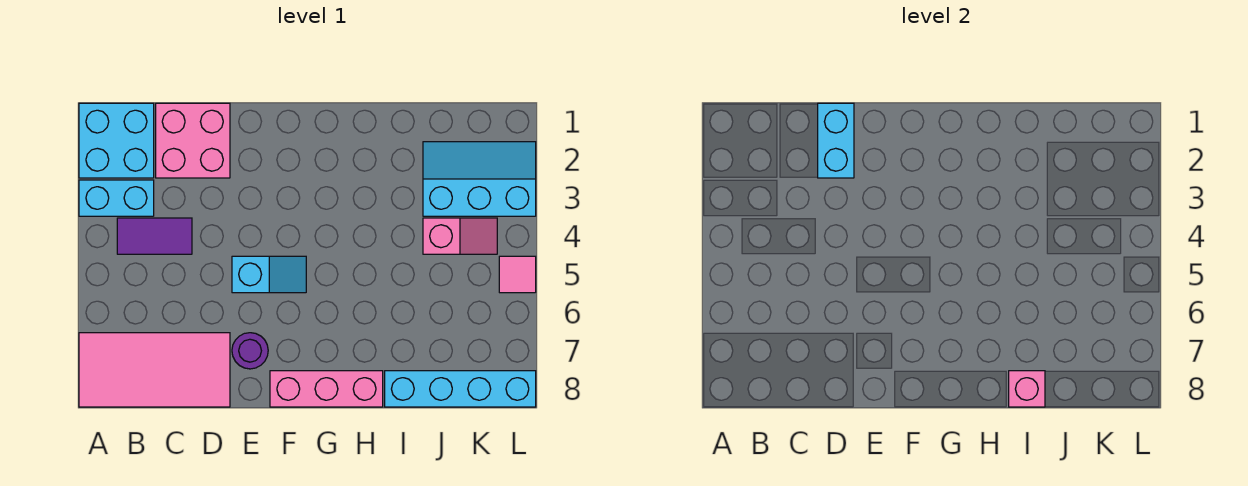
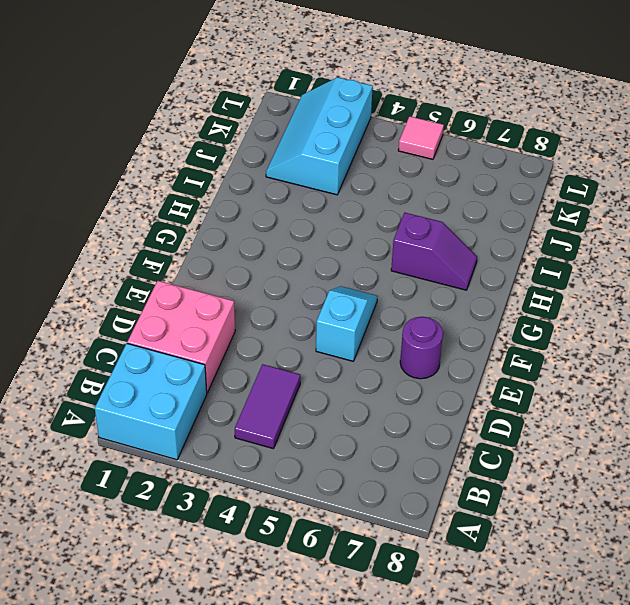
purple 1x2 slope [391,213,477,290] -> none
none -> cyan 1x2 brick [79,180,154,216]
none -> pink 2x4 tile [79,333,230,407]
none -> pink 1x3 brick [270,371,383,407]

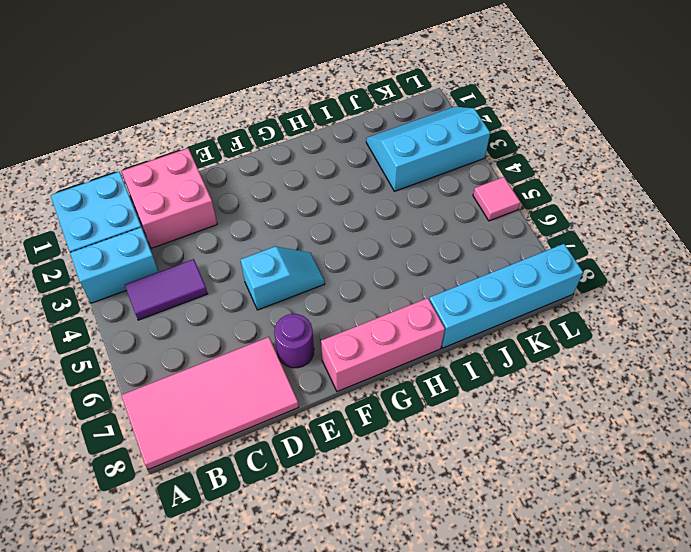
none -> pink 1x2 slope [423,218,497,254]
none -> cyan 1x2 brick [818,103,854,178]
none -> pink 1x1 brick [1009,371,1045,407]

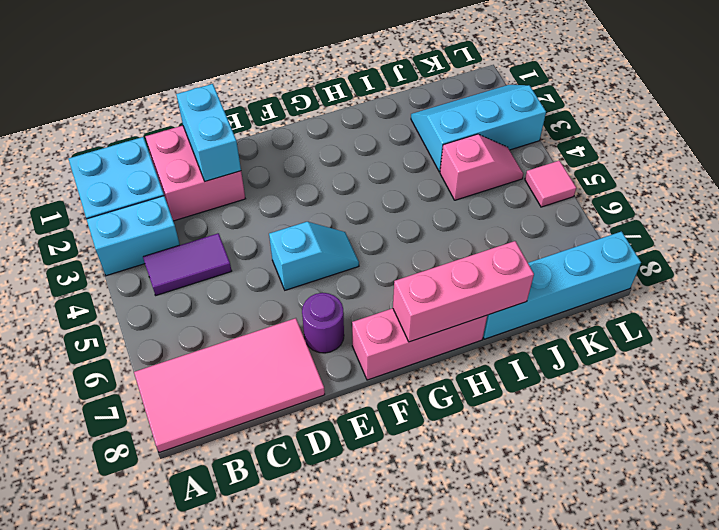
pink 1x3 brick [393,241,534,342] -> pink 1x1 brick [1009,371,1045,407]

